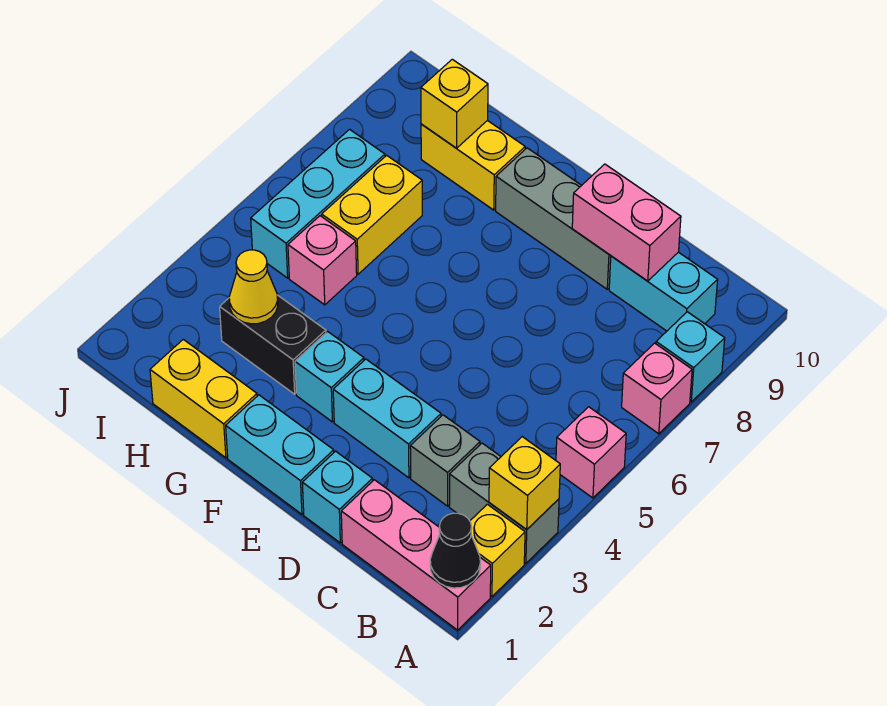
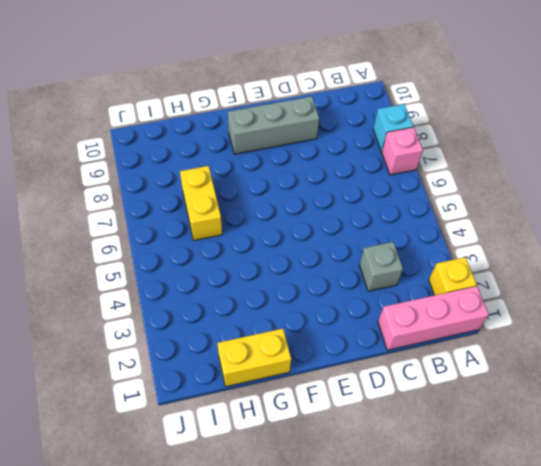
none -> grey 1x2 brick [449,443,559,563]
none -> pink 1x1 brick [556,407,626,498]
none -> cyan 1x2 brick [609,252,718,331]

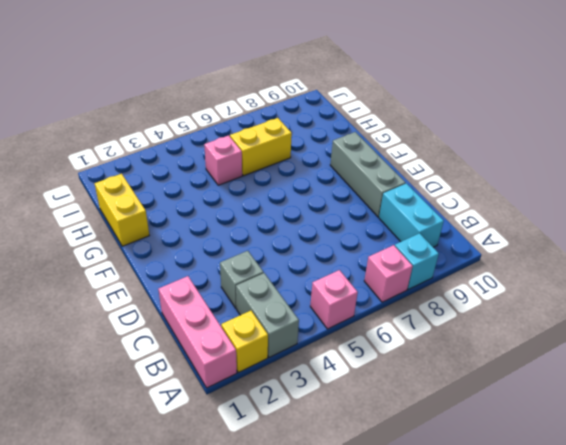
none -> cyan 1x1 brick [302,451,373,543]
none -> cyan 1x2 brick [333,359,441,478]
none -> cyan 1x2 brick [226,395,334,514]

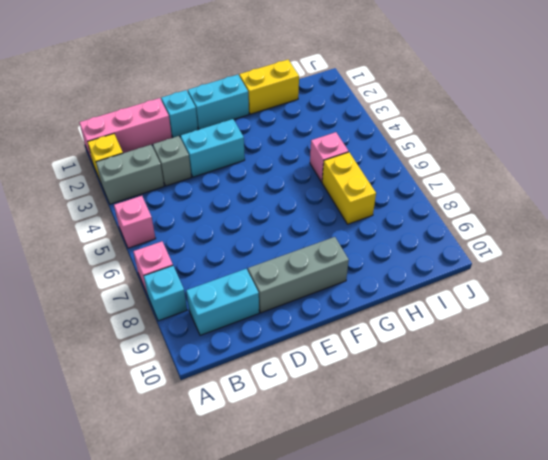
none -> cyan 1x1 brick [295,331,364,422]
none -> black 1x2 brick [220,295,326,394]
none -> yellow 1x2 brick [421,120,525,210]

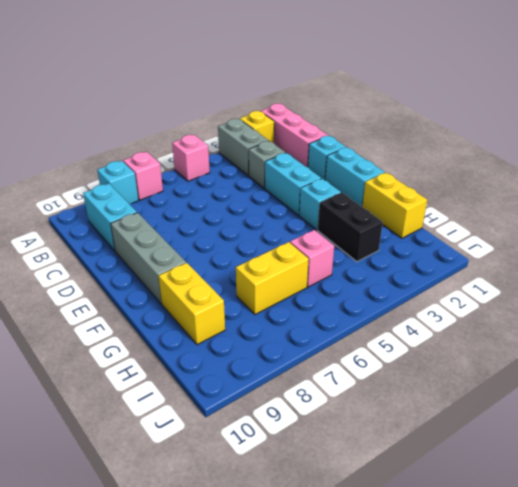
none -> cyan 1x3 brick [251,129,385,278]
none -> black 1x1 cone [430,513,480,588]
none -> yellow 1x1 brick [489,437,560,530]

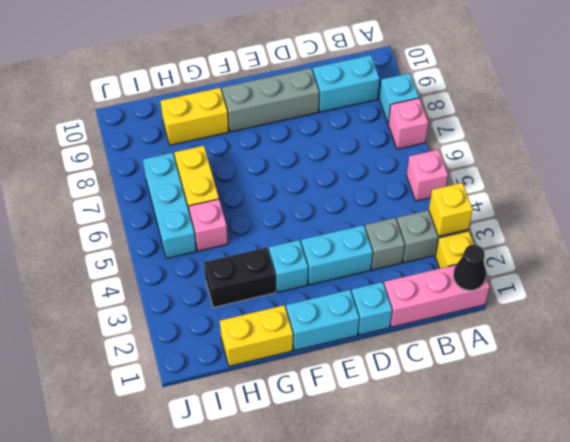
none -> pink 1x2 brick [572,164,681,281]
none -> yellow 1x1 cone [229,250,278,324]
none -> yellow 1x1 brick [421,59,488,148]

